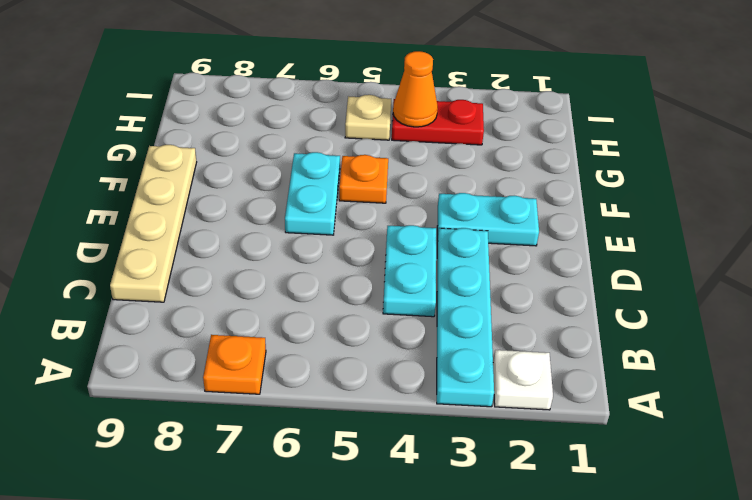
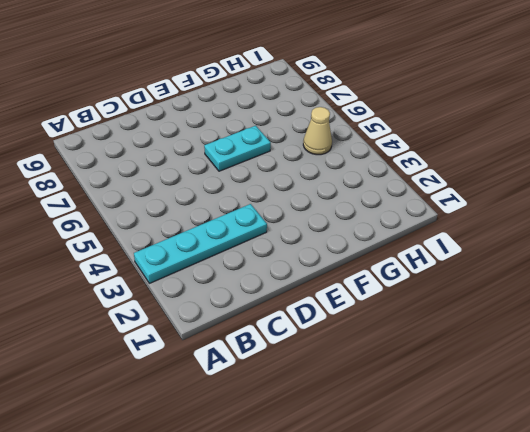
tan 1x1 cone [303,107,332,155] -> tan 1x1 plate [345,95,391,140]
none -> white 1x1 plate [493,350,553,410]
none -> orange 1x1 plate [203,335,266,394]

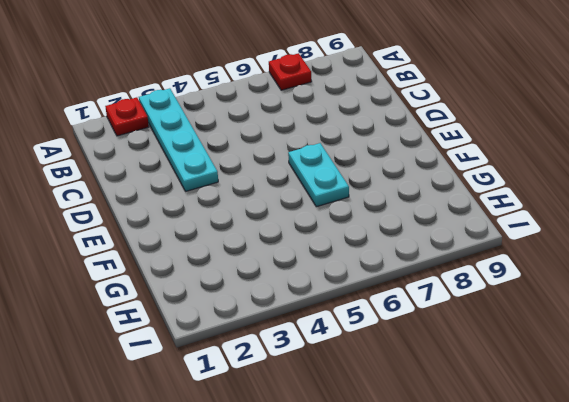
red 1x1 plate [105,97,149,136] -> white 1x1 plate [493,350,553,410]
red 1x1 plate [269,53,312,90] -> orange 1x1 plate [203,335,266,394]
none -> cyan 1x2 plate [383,225,436,317]
none -> tan 1x4 plate [110,145,197,302]

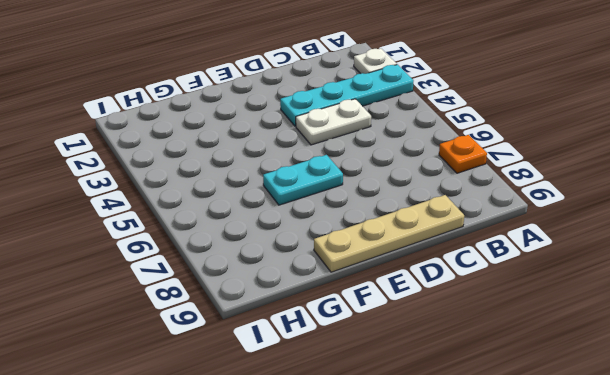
white 1x2 plate [296,99,371,145] -> cyan 1x2 plate [383,225,436,317]
none -> cyan 1x2 plate [437,193,539,246]
none -> orange 1x1 plate [339,155,388,203]

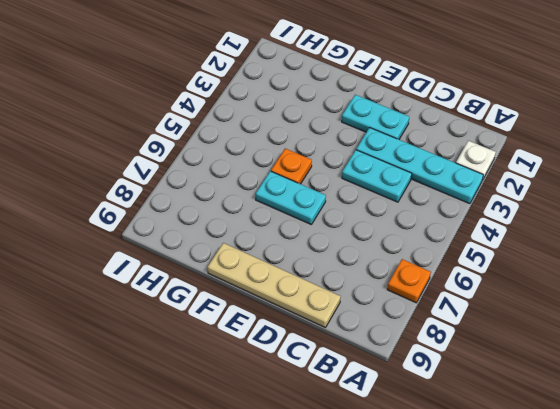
cyan 1x2 plate [342,95,409,139] -> cyan 1x2 plate turned to [437,193,539,246]
none -> red 1x2 plate [392,99,484,145]
none -> tan 1x1 plate [345,95,391,140]

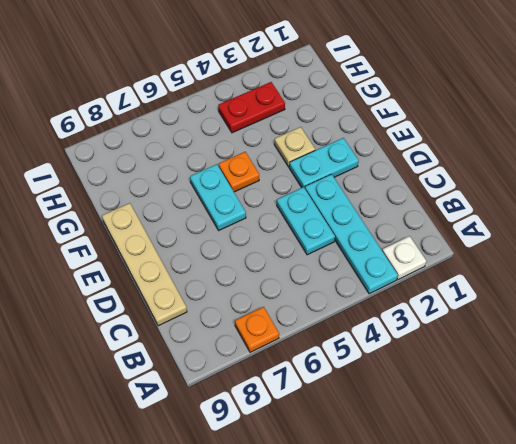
tan 1x1 plate [274,127,315,167] -> tan 1x1 plate moved to [345,95,391,140]
none -> orange 1x1 cone [393,51,438,127]

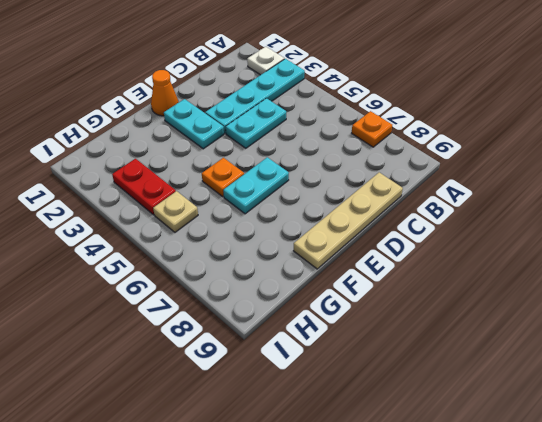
orange 1x1 cone [151,70,179,116] -> orange 1x1 cone moved to [393,51,438,127]

